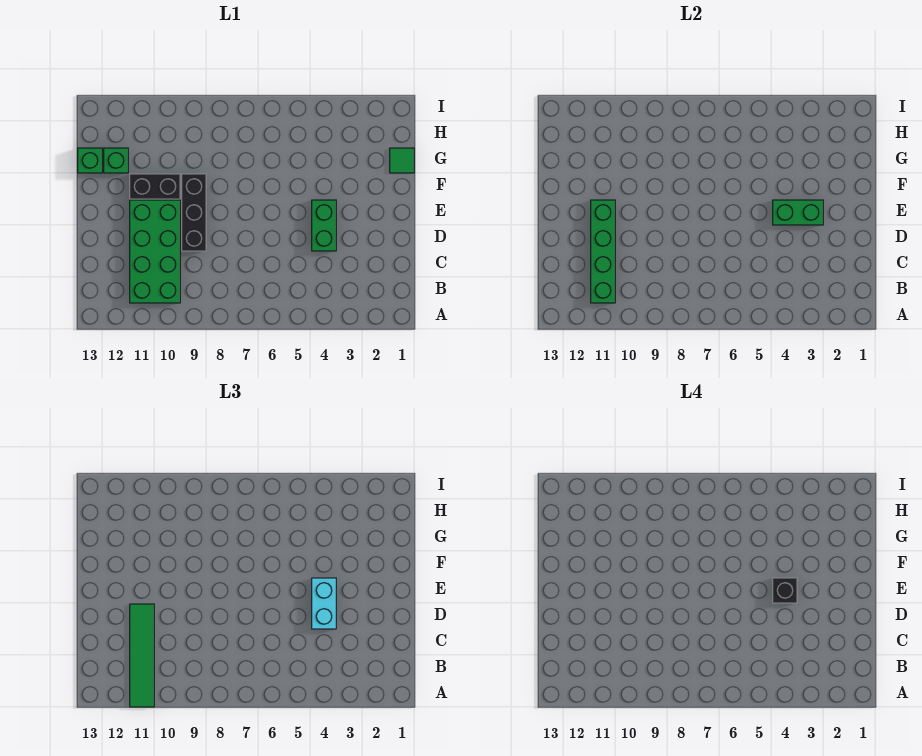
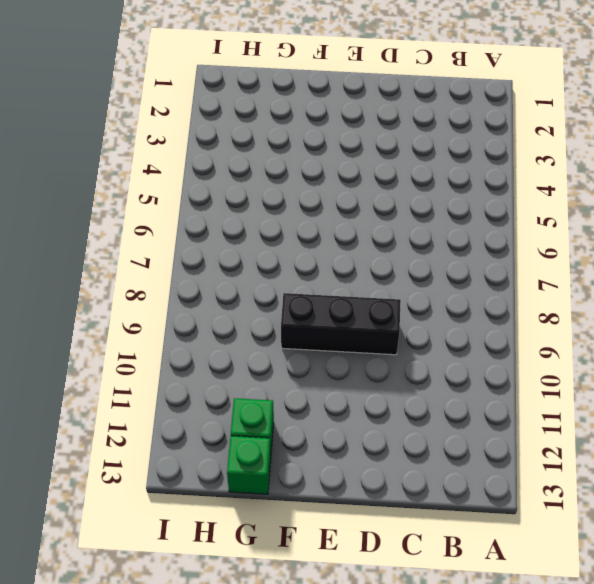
none -> green 2x4 brick [130,200,180,303]
none -> green 1x2 brick [312,200,336,251]
none -> black 1x2 brick [130,174,180,199]

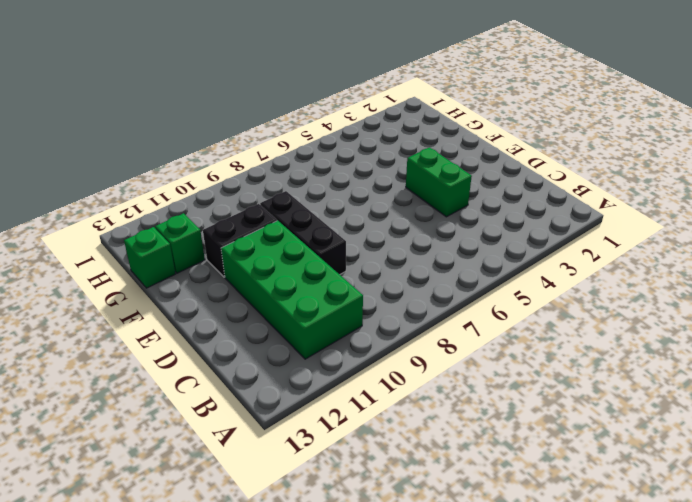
none -> green 1x1 tile [390,148,414,173]
none -> green 1x4 brick [591,200,615,303]
none -> green 1x2 brick [773,200,823,225]

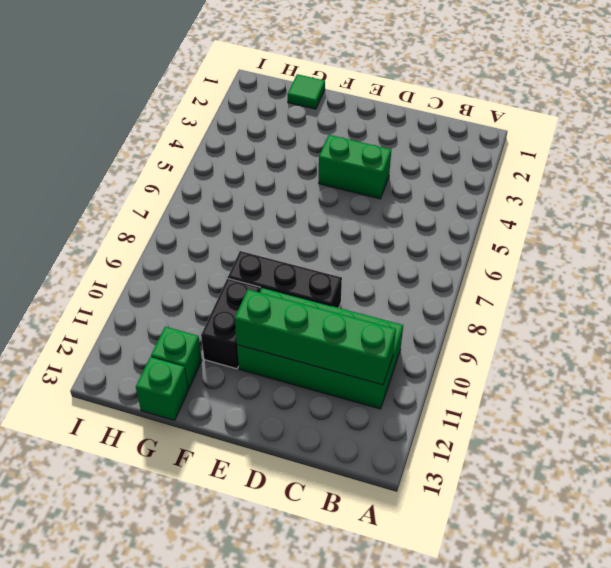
none -> green 1x2 brick [773,200,823,225]
none -> green 1x4 tile [130,604,154,707]
none -> cyan 1x2 brick [312,578,336,629]

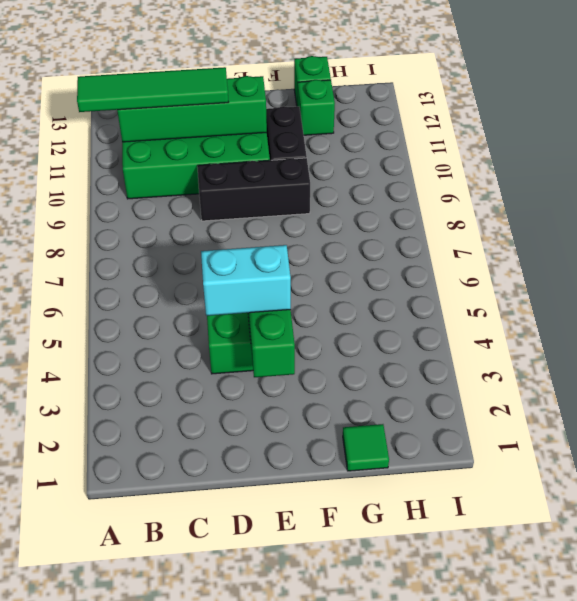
none -> black 1x1 brick [773,578,797,603]

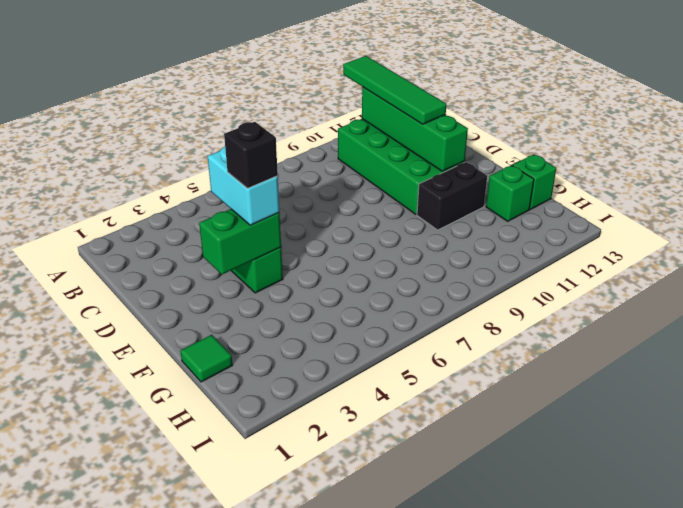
none -> black 1x3 brick [182,174,206,251]

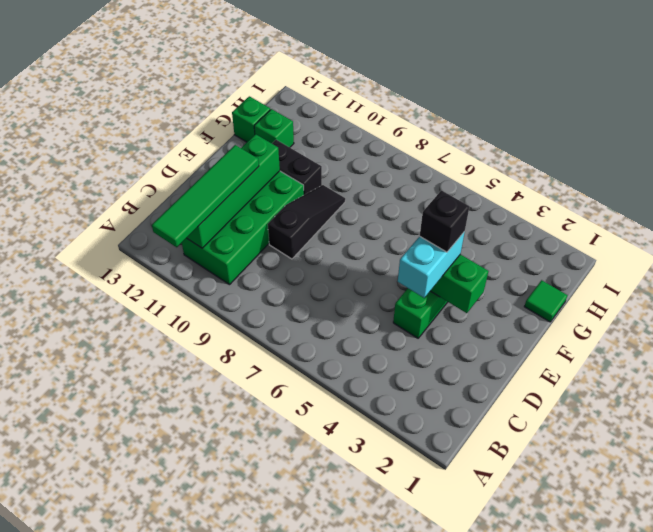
black 1x3 slope [268,185,345,259] -> black 1x3 brick [182,174,206,251]

